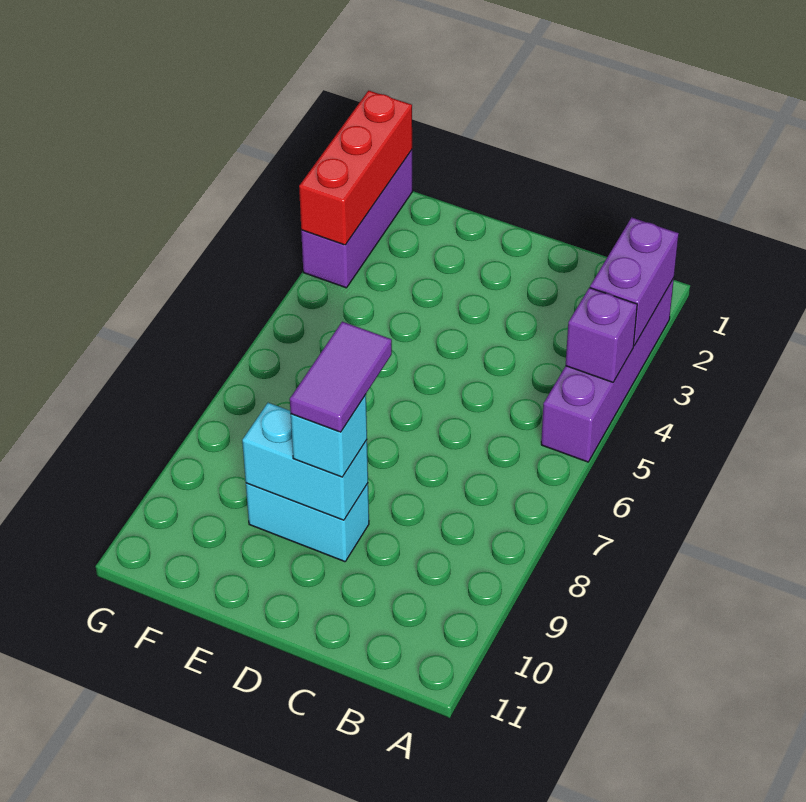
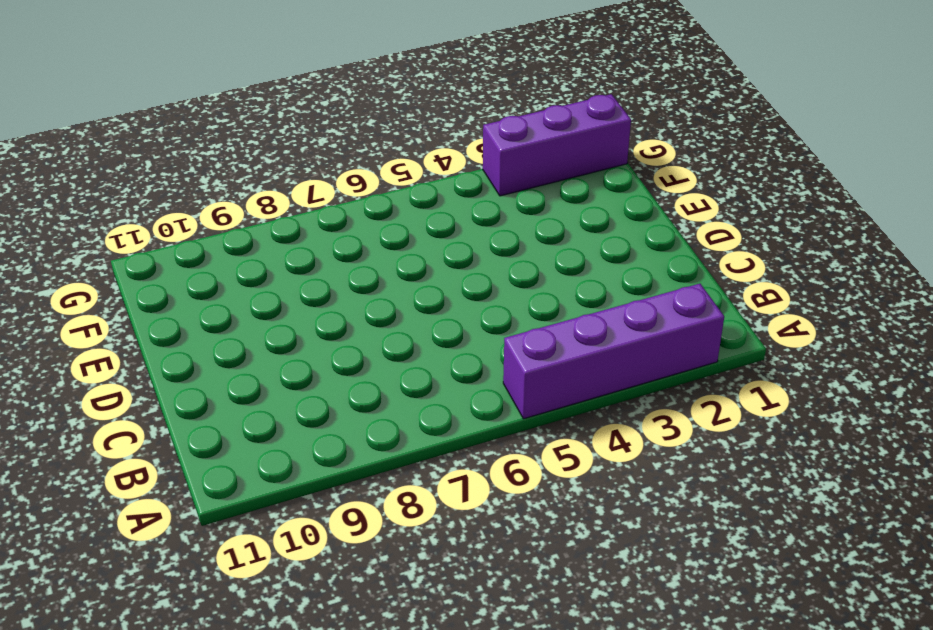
none -> cyan 1x2 brick [246,483,369,562]
none -> purple 1x2 brick [590,217,679,346]

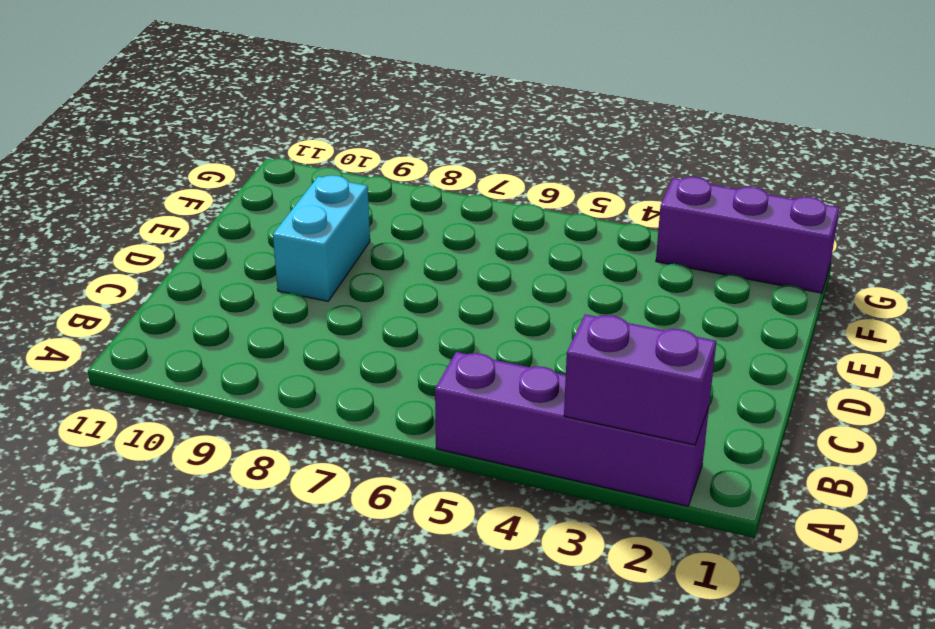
none -> purple 1x1 brick [566,288,637,382]
none -> cyan 1x2 brick [242,403,368,520]

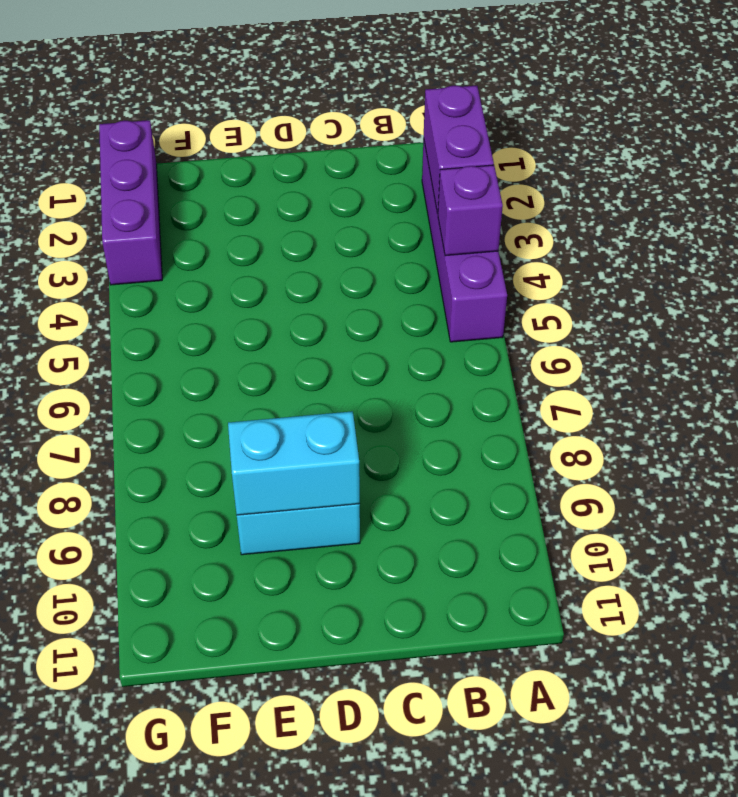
none -> red 1x3 brick [299,90,412,245]
none -> cyan 1x1 brick [291,395,367,477]

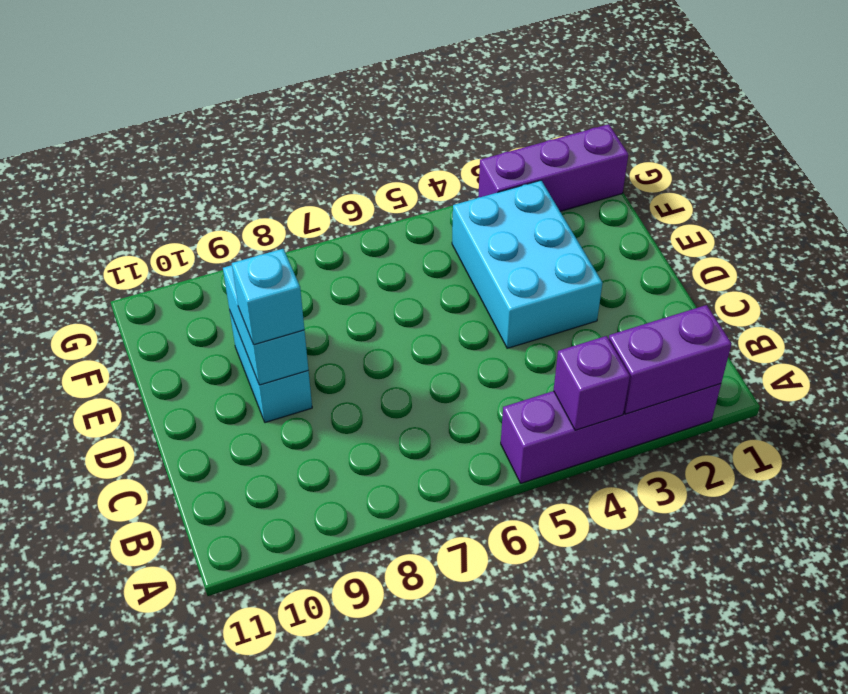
cyan 2x3 brick [452,180,602,348] -> none
none -> red 1x3 brick [299,90,412,245]
none -> purple 1x2 tile [290,322,392,432]

